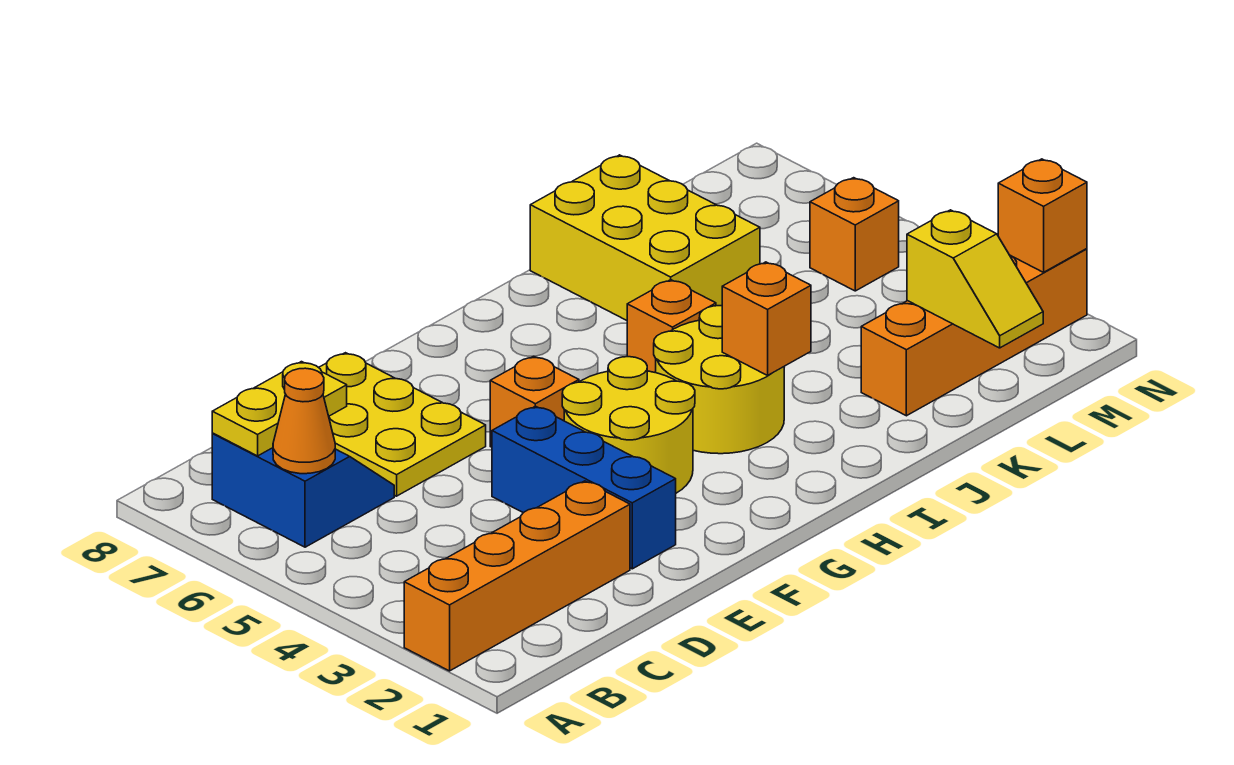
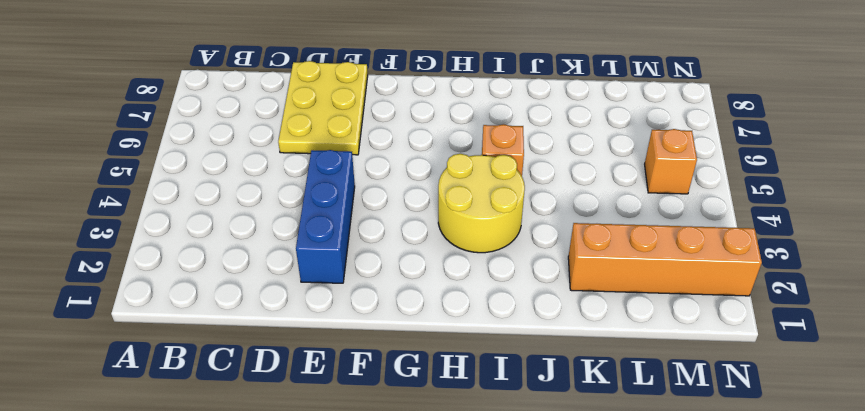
none -> orange 1x4 brick [404,481,630,671]
none -> blue 2x2 slope [212,433,394,547]
none -> yellow 2x2 round brick [562,357,695,493]

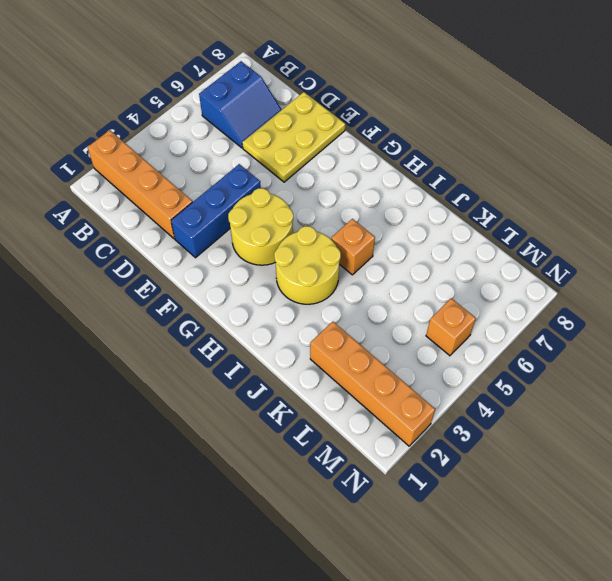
none -> orange 1x1 brick [490,356,579,447]
none -> yellow 2x3 brick [530,155,760,320]
none -> orange 1x1 cone [273,368,335,474]

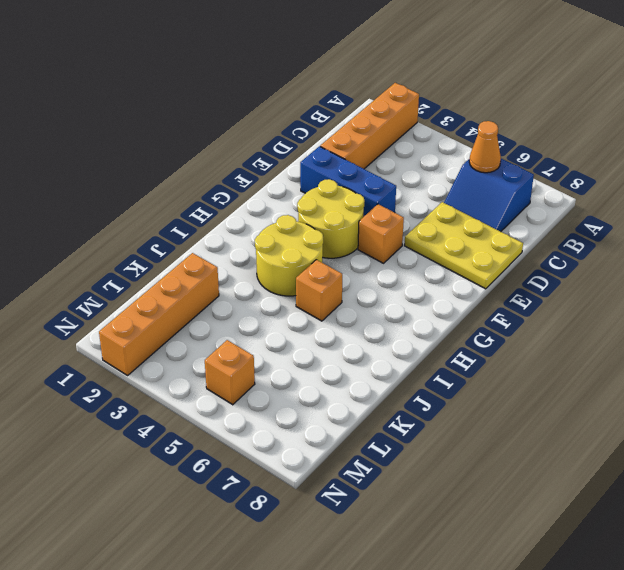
none -> yellow 2x3 brick [530,155,760,320]
none -> yellow 1x2 plate [212,362,347,456]
none -> orange 1x1 brick [722,262,811,375]

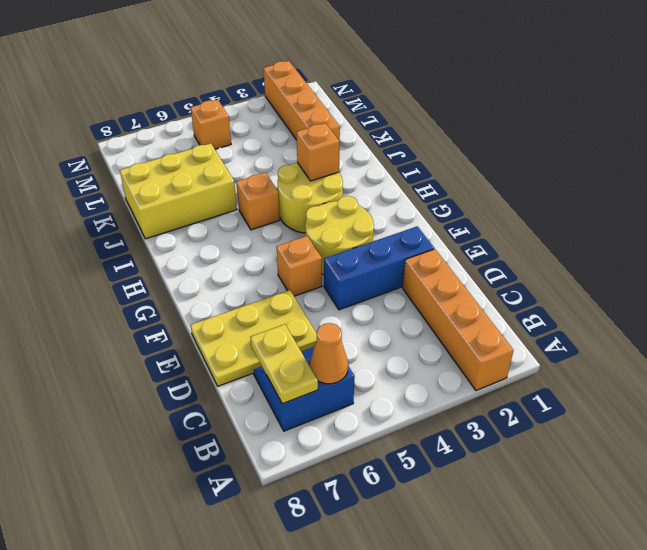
none -> yellow 1x2 slope [907,210,1043,348]
none -> orange 1x1 brick [998,159,1087,272]

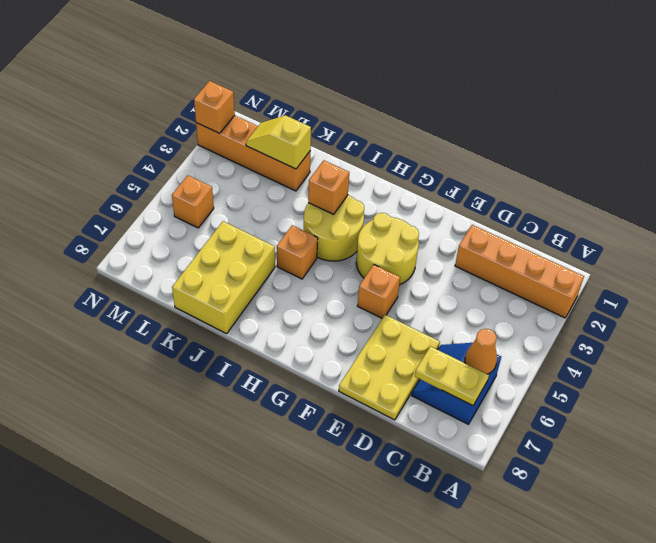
yellow 1x2 slope [246,115,311,169] -> yellow 1x2 slope turned to [907,210,1043,348]
none -> blue 1x3 brick [492,406,676,569]

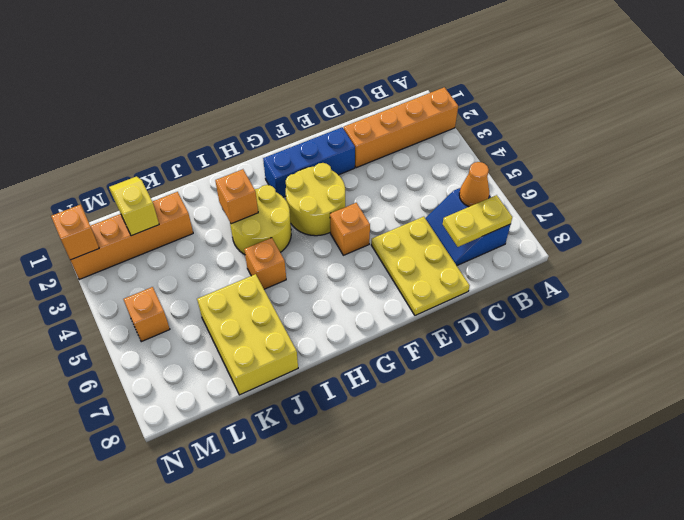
blue 1x3 brick [263,127,355,197] -> blue 1x3 brick turned to [492,406,676,569]

